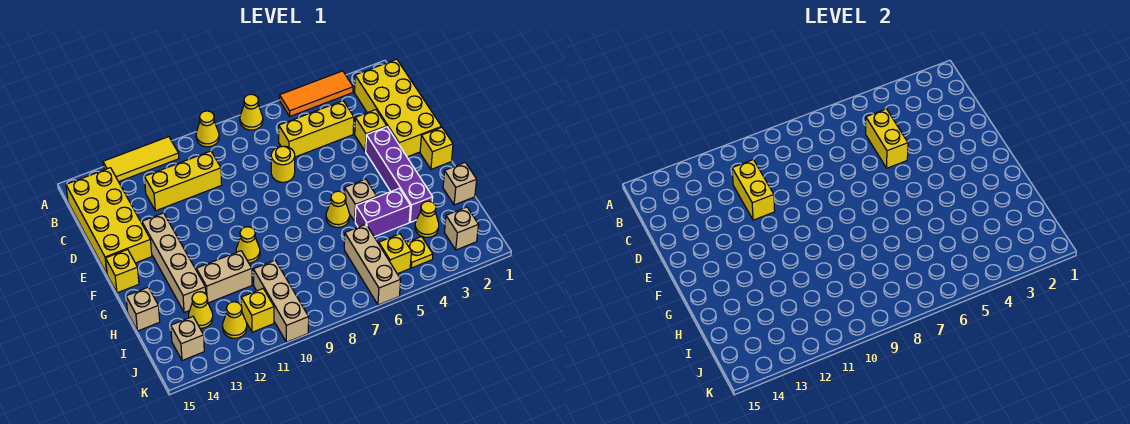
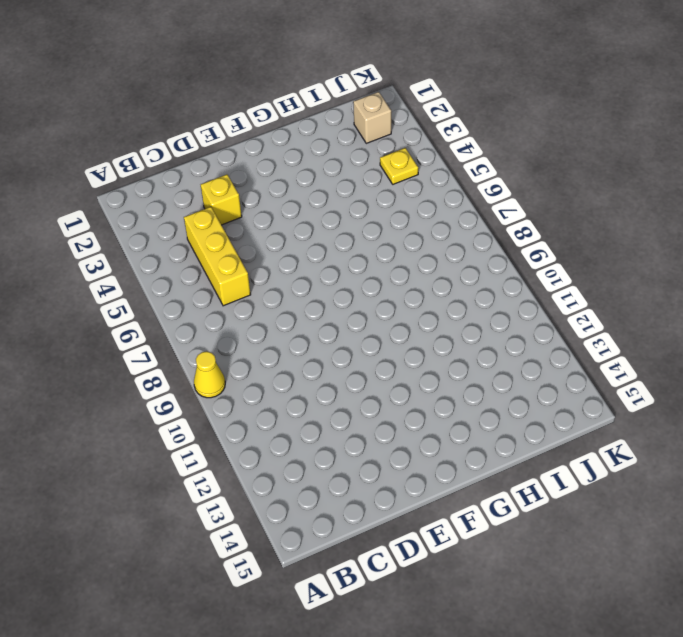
none -> orange 1x3 tile [280,71,353,116]
none -> yellow 1x1 cone [240,94,263,130]
none -> yellow 1x3 tile [103,137,179,182]
none -> yellow 2x4 brick [354,59,442,157]

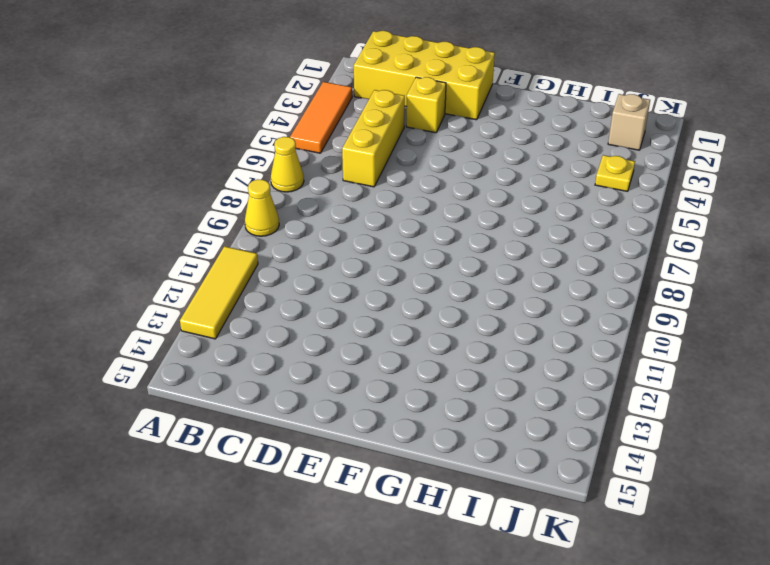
none -> yellow 2x4 brick [66,168,152,273]
none -> yellow 1x3 brick [145,151,222,211]
none -> yellow 1x1 round brick [271,146,295,182]
none -> purple 1x4 brick [366,127,433,222]

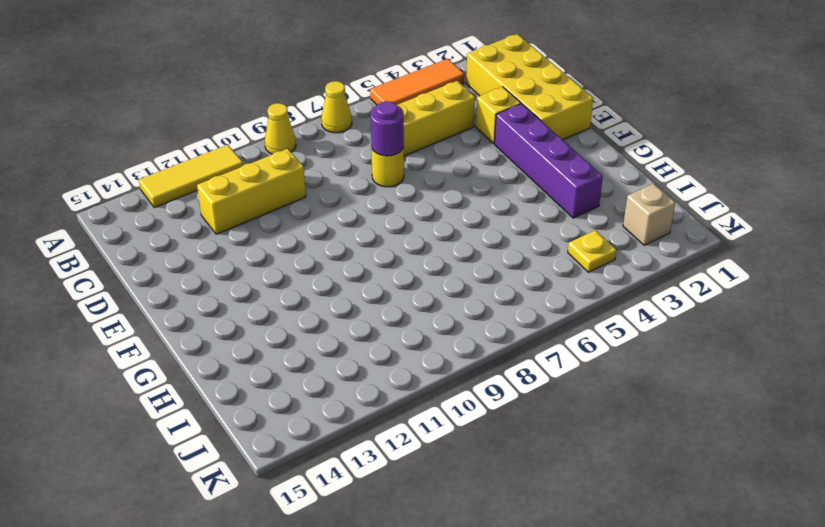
purple 1x1 round brick [371,101,404,156] -> none
none -> yellow 2x4 brick [66,168,152,273]
none -> tan 1x4 brick [142,213,206,312]
none -> yellow 1x1 brick [420,127,453,169]
none -> yellow 1x1 brick [106,249,139,293]

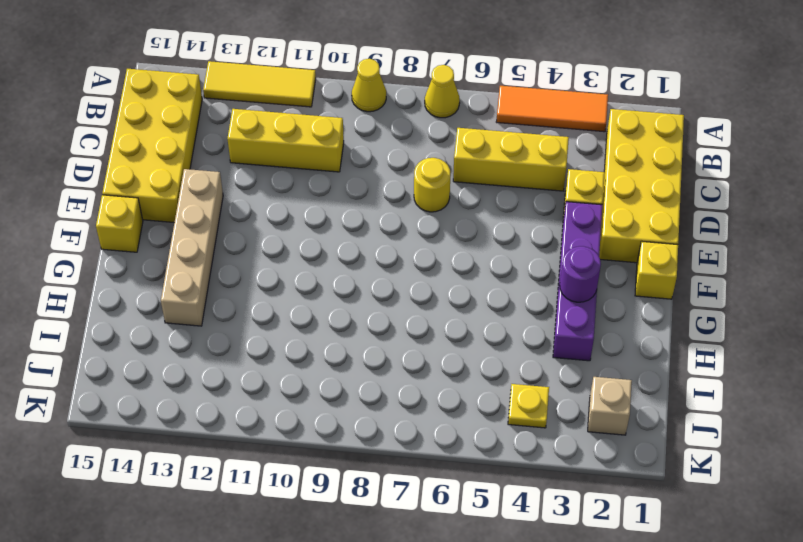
purple 1x1 round brick [560,246,601,302] -> none
none -> tan 1x1 brick [344,179,377,221]
none -> yellow 1x1 cone [326,191,350,227]
none -> yellow 1x1 cone [236,227,260,263]
none -> tan 1x1 brick [443,163,477,205]

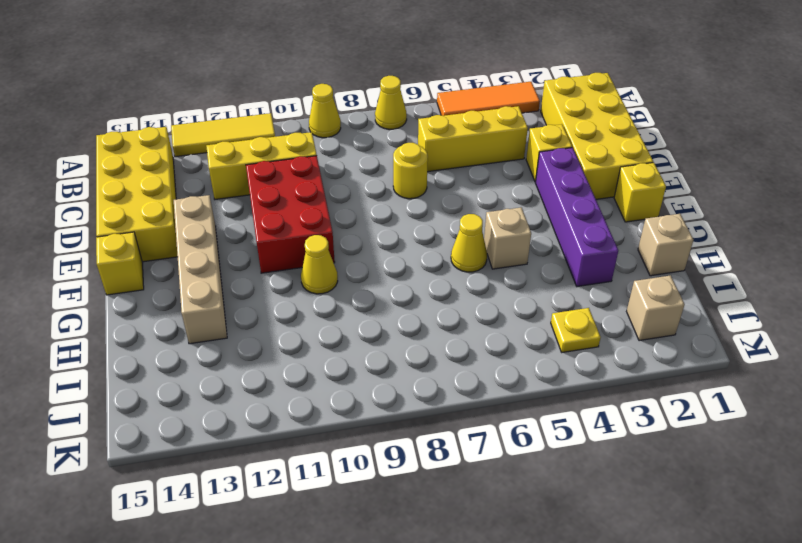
red 2x3 brick [246,156,335,273] -> none
none -> purple 1x2 brick [355,189,410,237]
none -> tan 1x2 brick [196,251,252,303]
none -> tan 1x1 brick [126,287,160,331]
none -> yellow 1x1 cone [415,201,439,237]

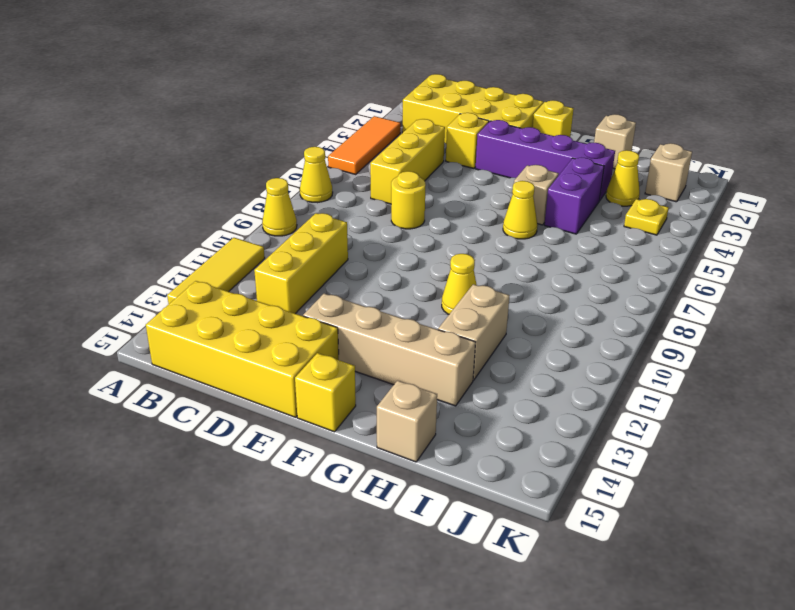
none -> tan 1x3 brick [344,224,401,305]
none -> tan 1x3 brick [253,260,309,342]
none -> yellow 1x1 cone [189,292,213,328]
none -> yellow 1x1 brick [379,234,411,274]

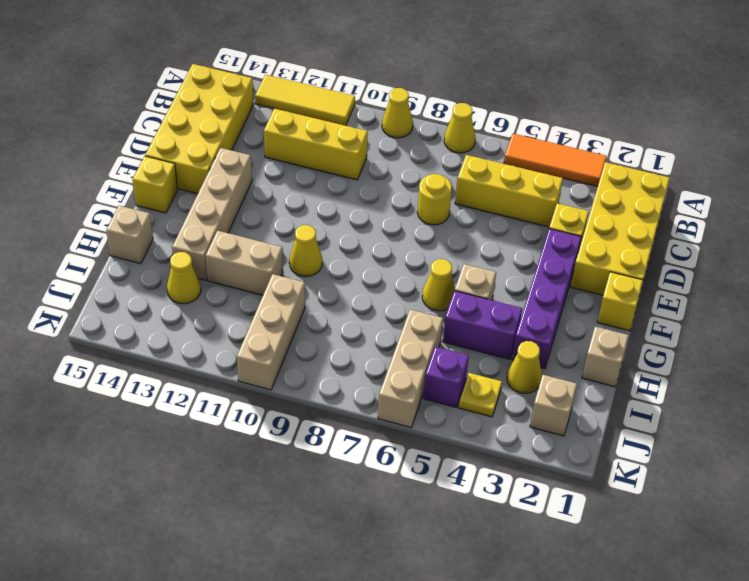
purple 1x1 brick [423,347,469,408] -> yellow 1x1 brick [379,234,411,274]
none -> yellow 1x1 brick [241,289,274,332]
none -> yellow 1x1 cone [223,302,247,338]
none -> tan 1x1 brick [171,317,204,361]
none -> yellow 1x2 brick [866,109,908,168]

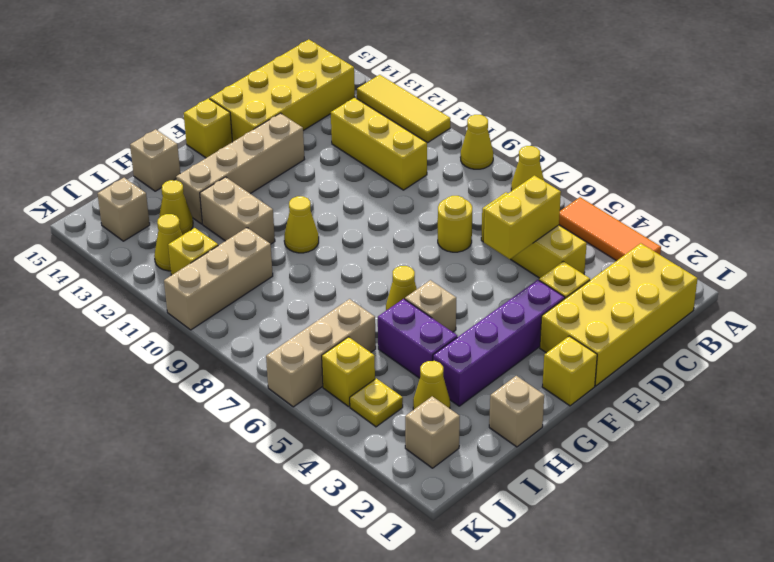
none -> yellow 1x2 brick [732,160,775,220]

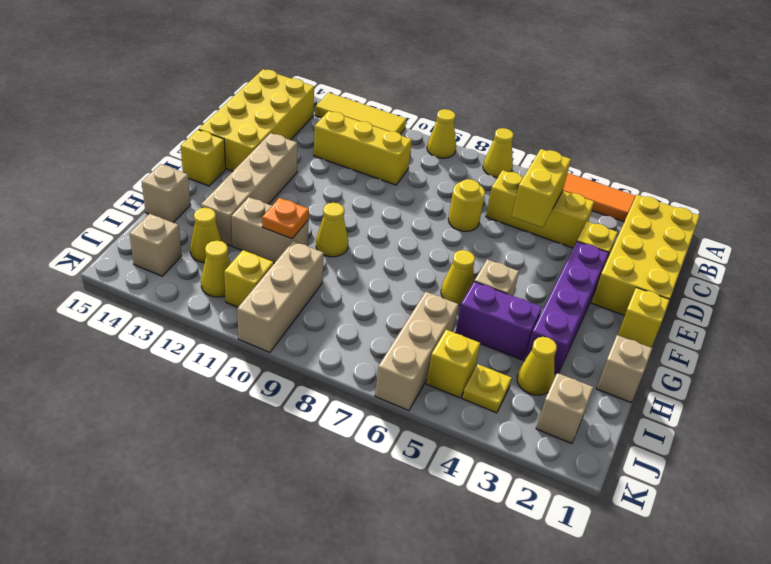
orange 1x1 plate [262,198,309,239] -> none
none -> yellow 1x2 brick [732,160,775,220]

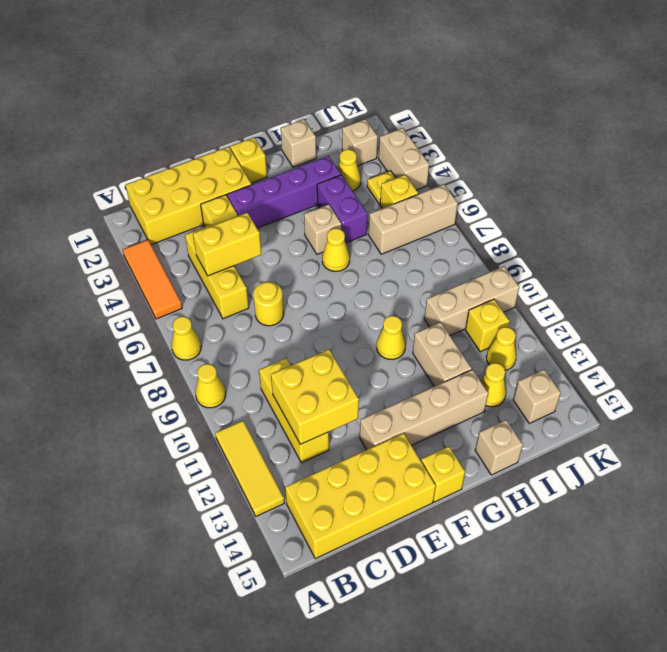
yellow 2x2 brick [271,350,359,444] -> yellow 1x2 brick [732,160,775,220]
tan 1x2 brick [379,128,429,190] -> none

